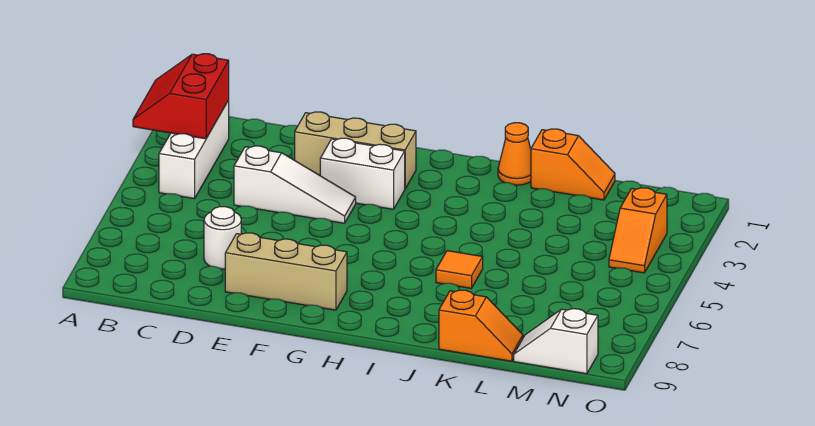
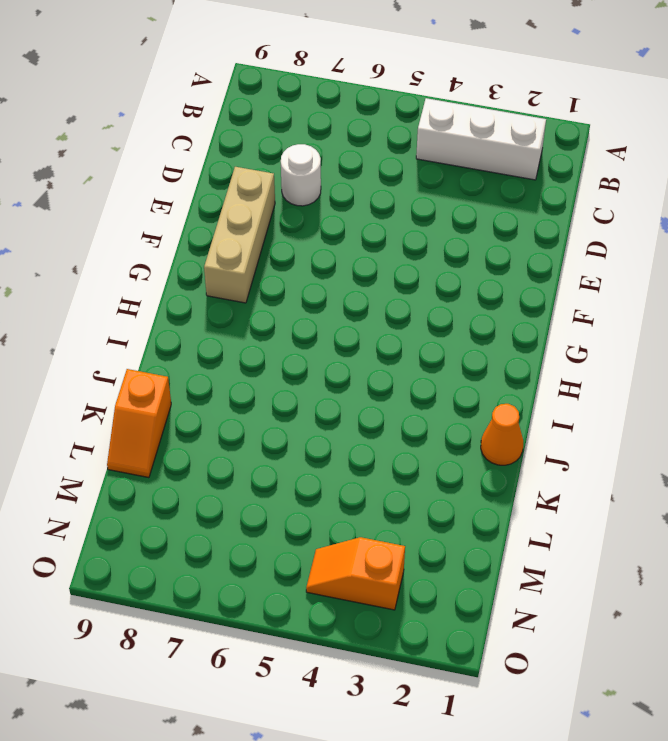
none -> white 1x3 slope [234,146,356,223]
none -> tan 1x3 brick [295,112,416,188]
none -> white 1x2 brick [320,138,405,209]

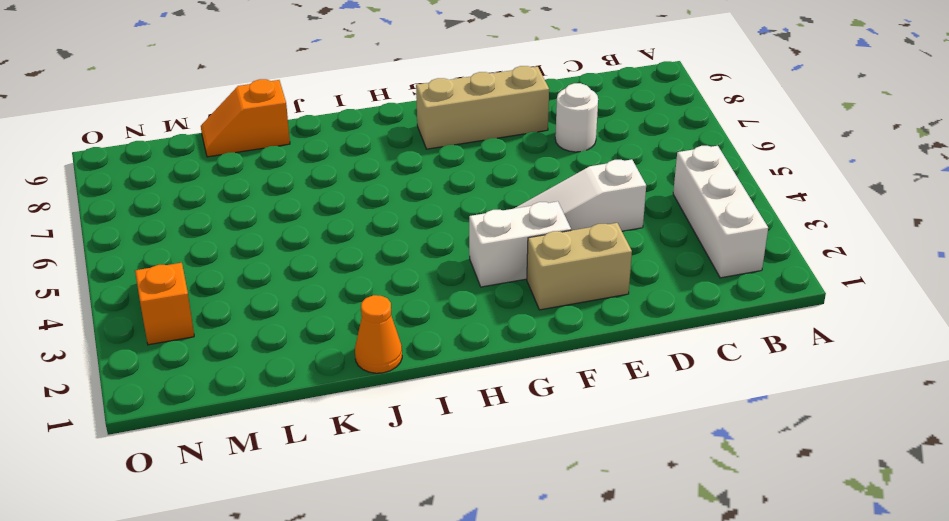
tan 1x2 brick [527,223,632,310] -> tan 1x3 brick [295,112,416,188]
none -> orange 1x1 tile [436,251,483,288]
none -> orange 1x2 slope [531,129,615,200]
none -> white 1x2 slope [514,309,598,374]

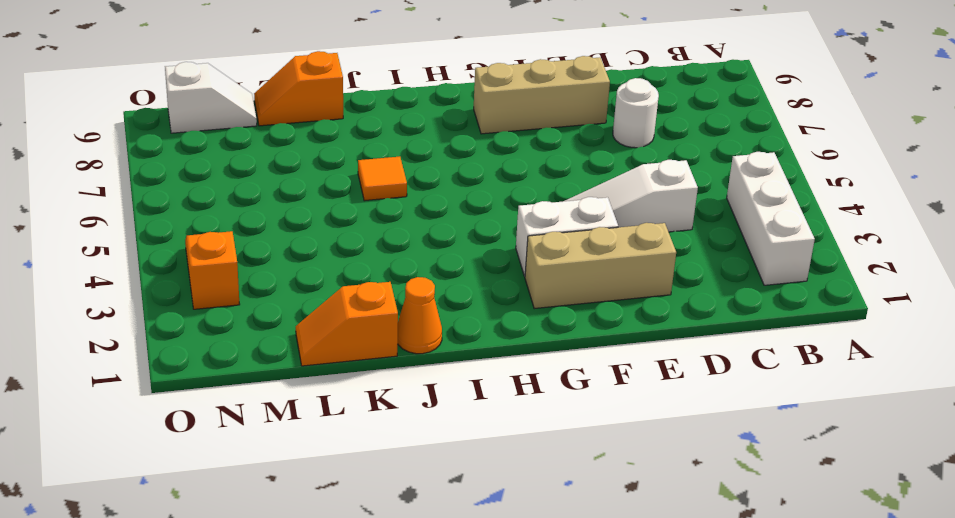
none -> red 2x2 slope [133,54,229,139]

